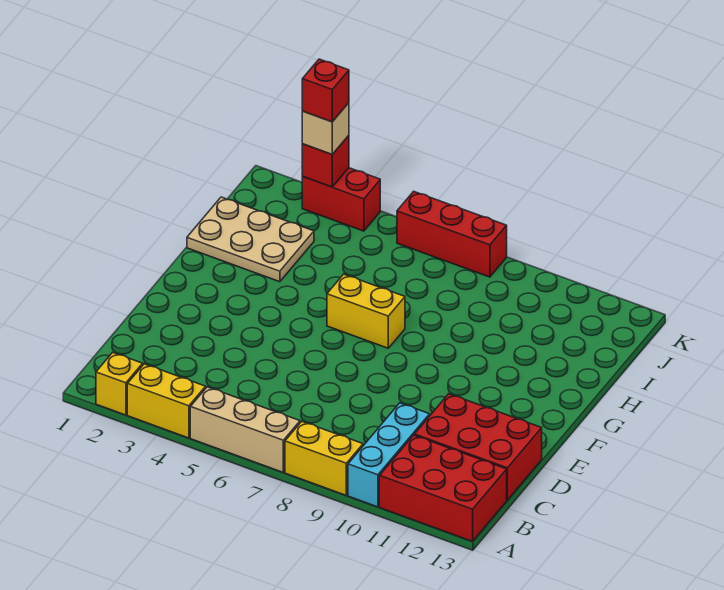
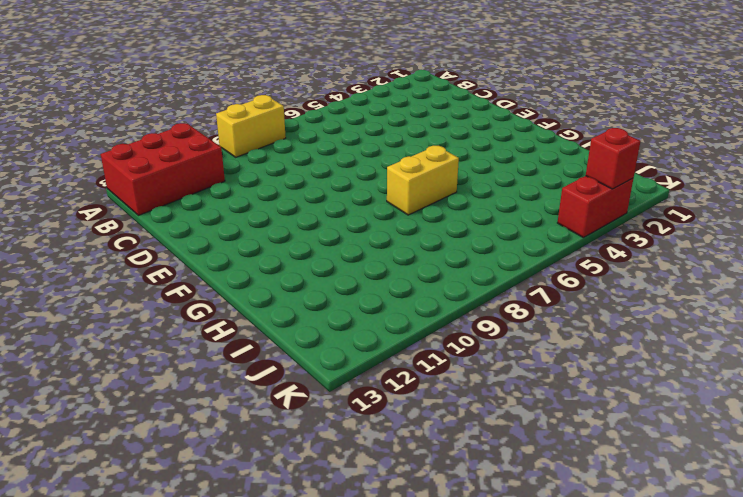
none -> yellow 1x1 brick [96,352,143,415]
none -> yellow 1x2 brick [127,364,206,438]
none -> tan 1x3 brick [190,387,300,472]

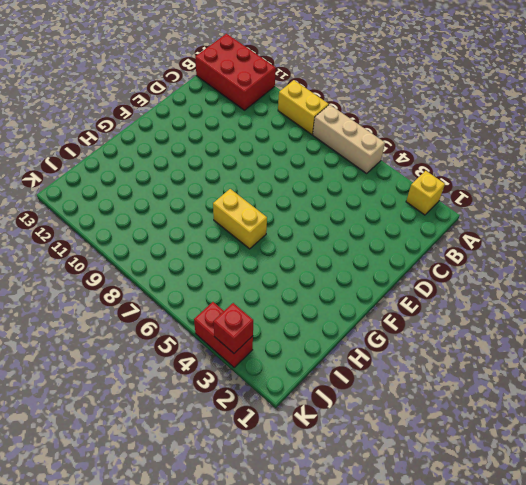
none -> yellow 1x2 brick [127,364,206,438]
none -> cyan 1x3 brick [348,403,430,507]
none -> red 2x3 brick [414,394,542,500]

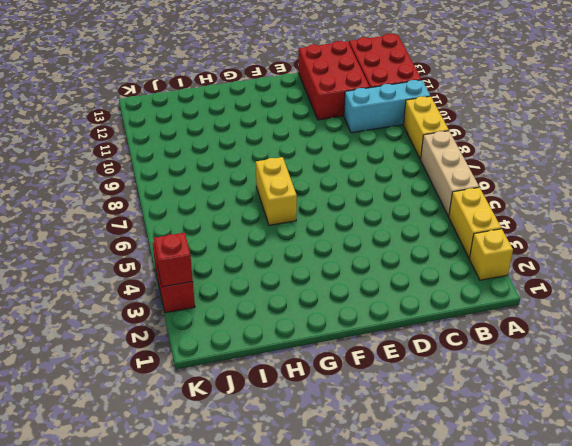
none -> tan 2x3 plate [187,197,314,282]
none -> red 1x3 brick [397,191,507,277]
none -> tan 1x1 brick [302,103,349,154]

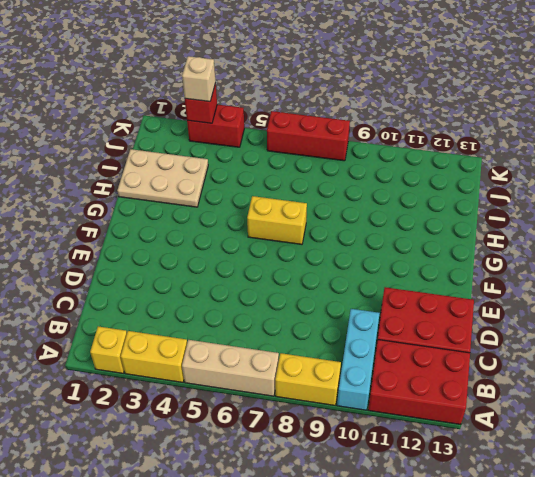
none -> red 1x1 brick [302,59,349,122]

